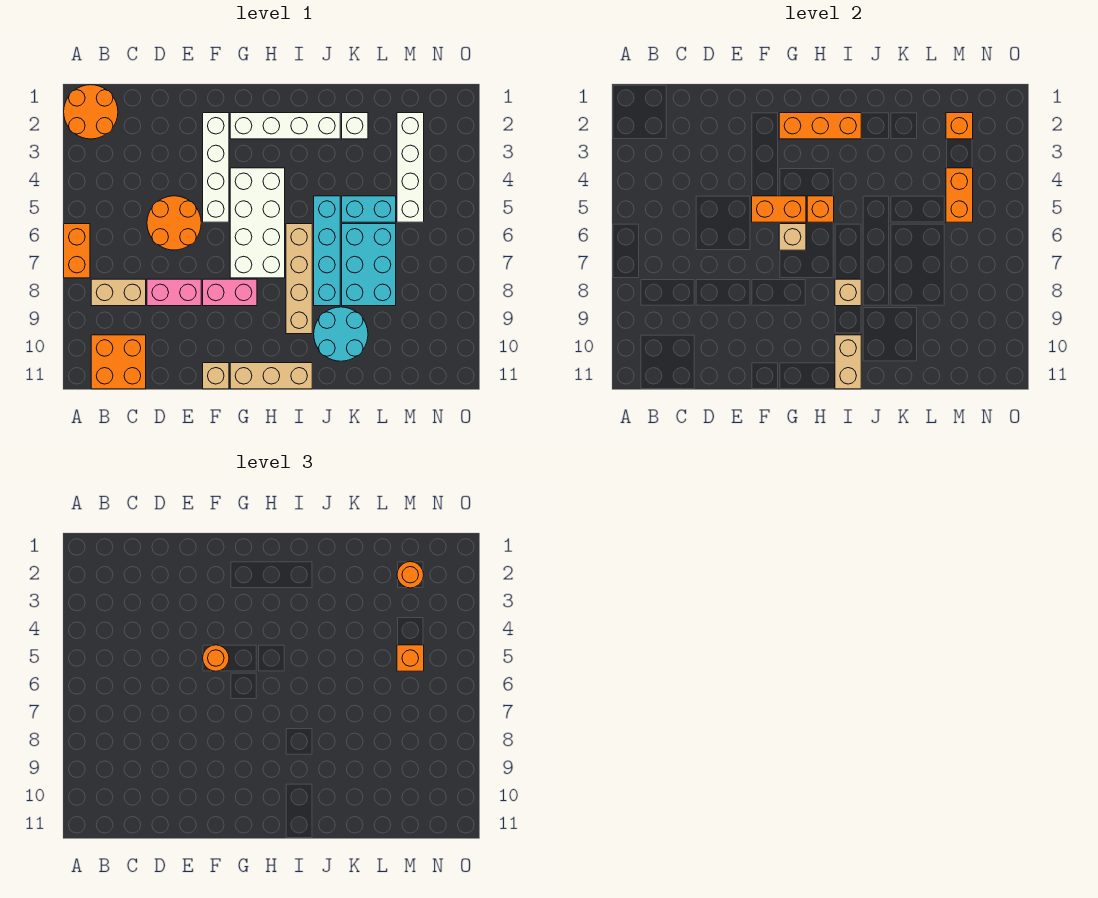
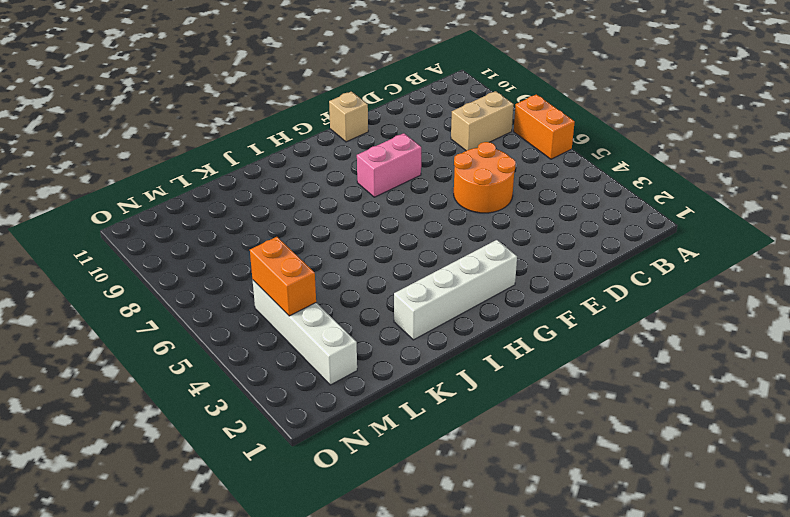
none -> orange 2x2 round brick [64,85,118,139]
none -> orange 2x2 brick [91,335,146,389]
none -> pink 1x2 brick [147,279,201,306]
none -> white 1x4 brick [203,113,229,222]

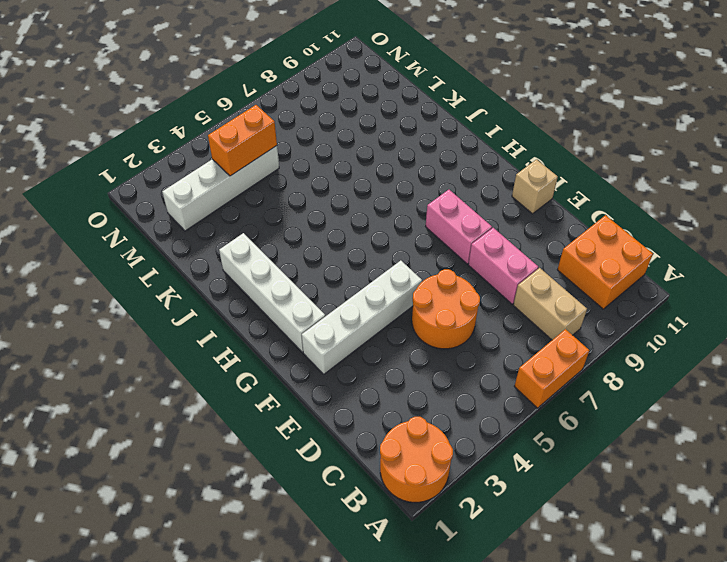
none -> white 2x4 brick [230,168,285,278]
none -> tan 1x3 brick [230,363,312,389]
none -> tan 1x4 brick [286,224,312,334]
none -> cyan 1x4 brick [314,196,340,306]

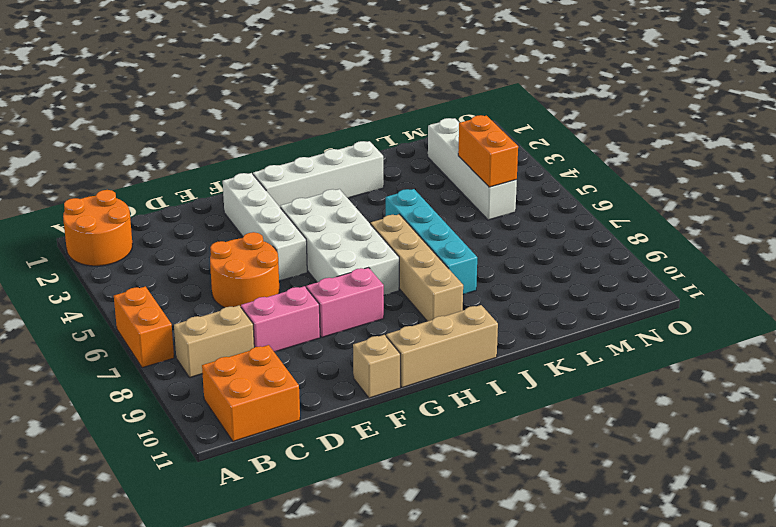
none -> cyan 2x2 round brick [314,307,368,361]
none -> white 1x1 brick [342,113,368,139]
none -> cyan 1x2 brick [342,196,396,222]
none -> cyan 2x3 brick [342,224,396,306]

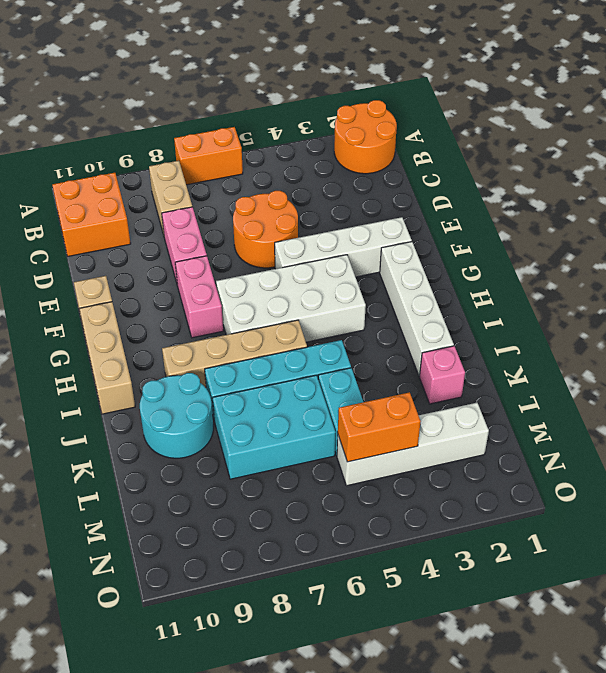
pink 1x1 brick [419,346,465,404] -> white 1x1 brick [342,113,368,139]
none -> orange 1x2 brick [752,196,806,222]
none -> orange 1x3 brick [779,113,861,139]
none -> tan 1x1 brick [779,224,806,250]
none -> orange 1x1 brick [807,196,834,222]

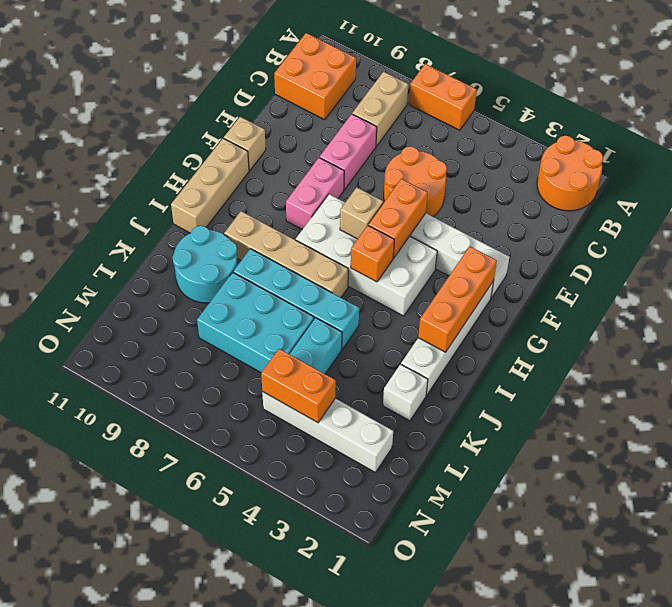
none -> tan 1x1 brick [835,279,861,306]
none -> tan 1x2 brick [835,335,861,389]
none -> orange 1x1 brick [946,113,973,139]
none -> orange 1x1 round brick [203,645,229,671]

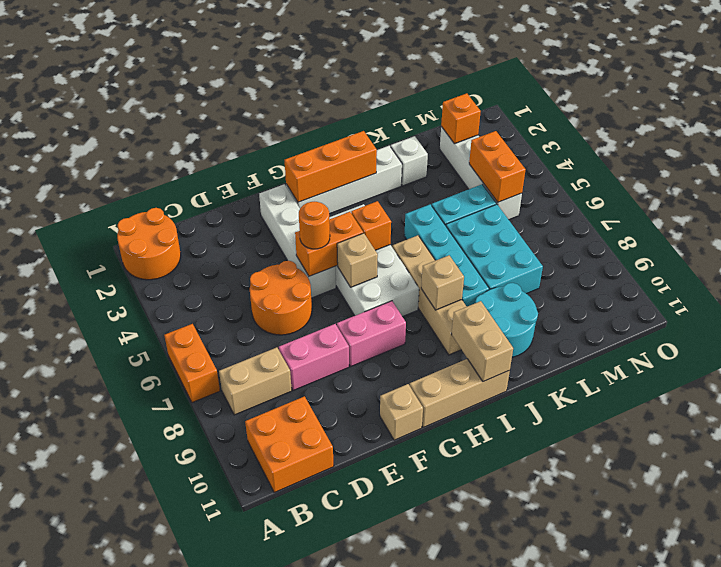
none -> orange 1x1 round brick [397,562,424,588]
none -> orange 1x1 brick [397,645,424,671]

